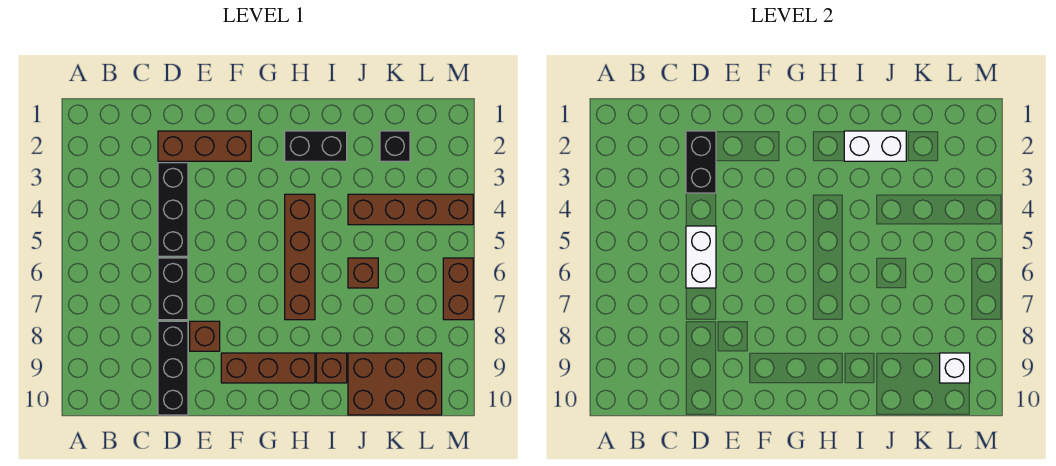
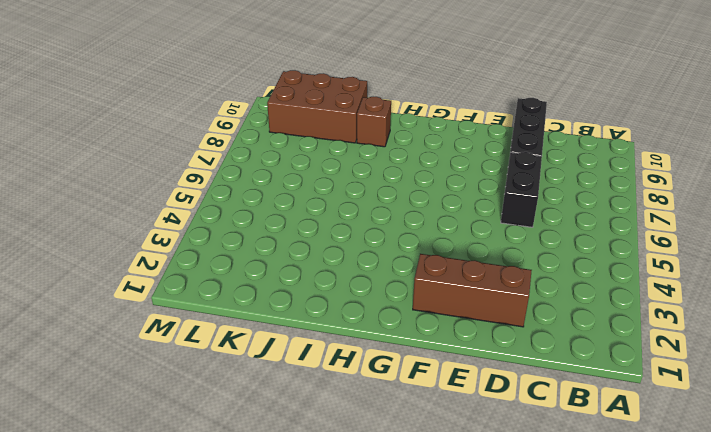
none -> black 1x3 brick [158,163,188,256]
none -> brown 1x1 brick [190,321,220,351]
none -> brown 1x3 brick [221,353,315,383]

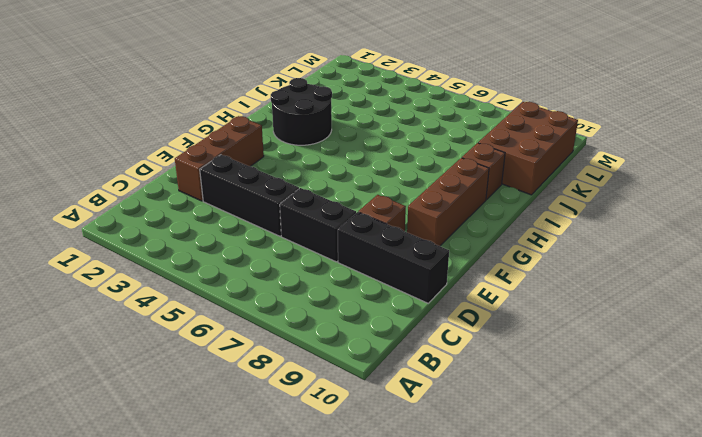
black 2x2 round brick [271,78,332,145] -> black 1x2 brick [285,131,347,161]
none -> brown 1x4 brick [285,194,315,320]
none -> brown 1x4 brick [348,194,473,225]
none -> brown 1x1 brick [348,258,378,288]

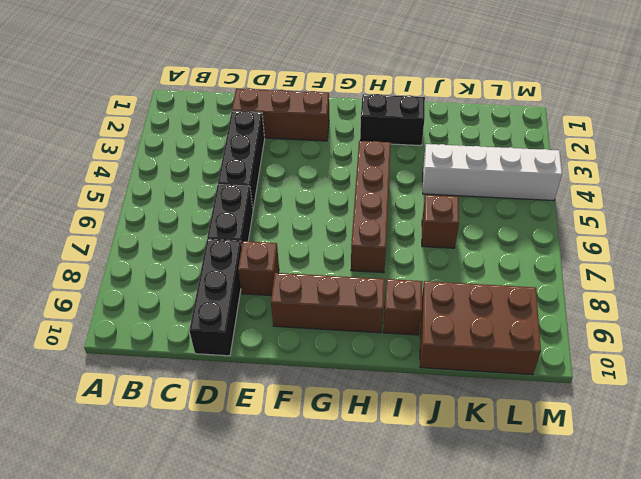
white 1x4 brick [423,144,562,201] -> brown 1x4 brick [348,194,473,225]
none -> black 1x1 brick [380,131,410,161]
none -> brown 1x2 brick [443,258,473,320]
none -> black 1x2 brick [686,131,716,193]

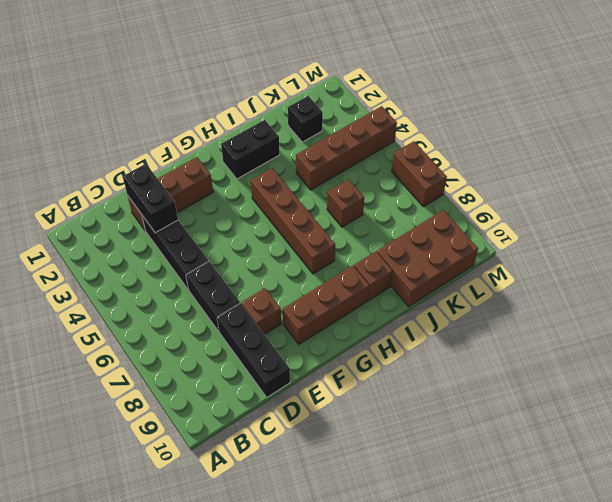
none -> white 1x2 brick [686,226,716,288]
none -> white 1x2 brick [844,131,906,161]
none -> white 1x1 brick [940,353,970,383]

